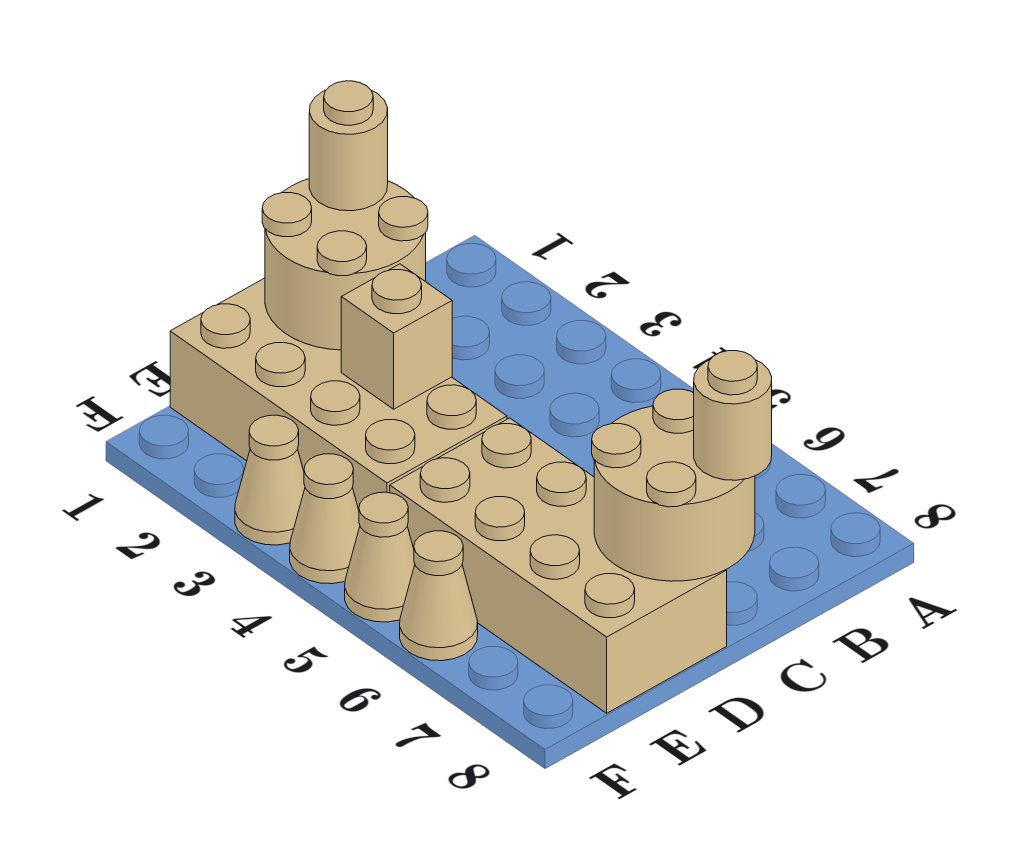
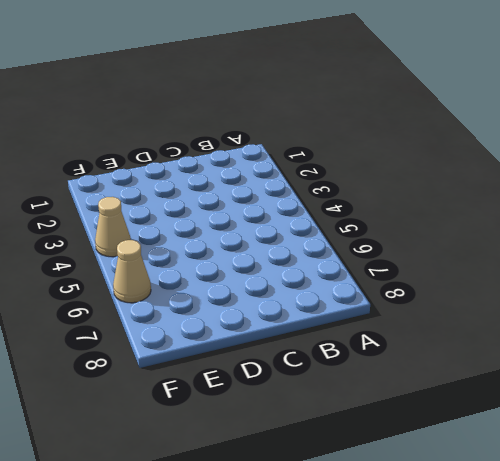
none -> tan 2x4 brick [170,278,507,509]
none -> tan 2x4 brick [390,418,727,713]

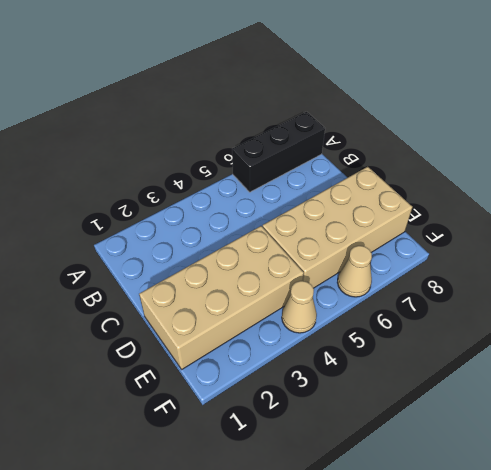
black 1x3 brick [232,112,325,192] -> none
none -> tan 1x1 cone [235,415,305,545]
none -> tan 1x1 cone [345,492,415,622]

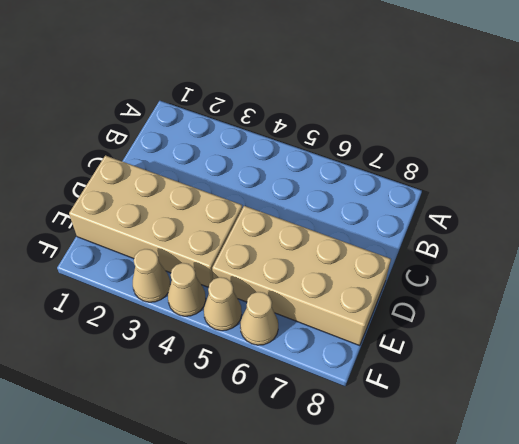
none -> tan 2x2 round brick [262,179,428,350]
none -> tan 2x2 round brick [592,389,755,581]

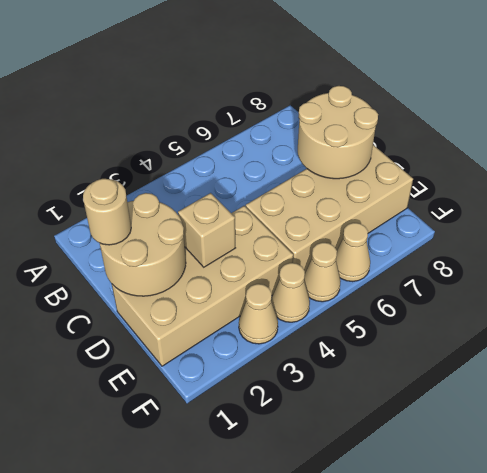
none -> tan 1x1 round brick [694,351,772,480]

